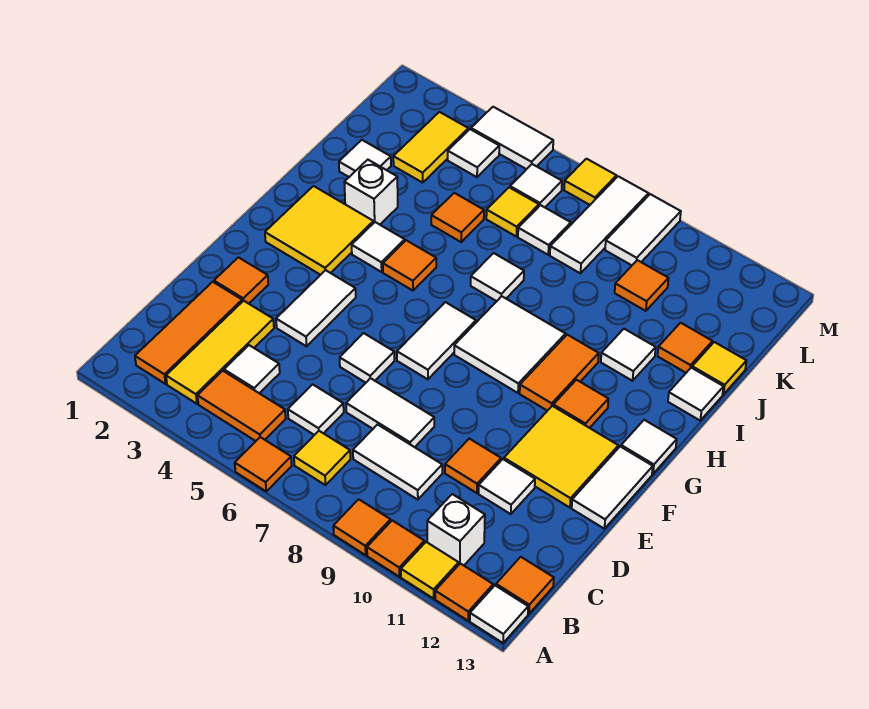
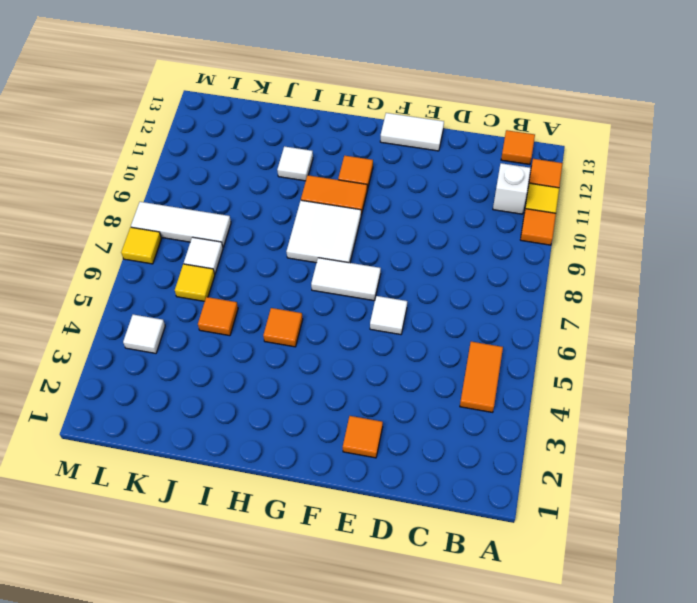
none -> orange 1x1 tile [235,437,292,491]
none -> orange 1x1 tile [333,499,391,555]
none -> white 1x1 tile [470,586,528,643]
none -> orange 1x3 tile [135,282,242,384]

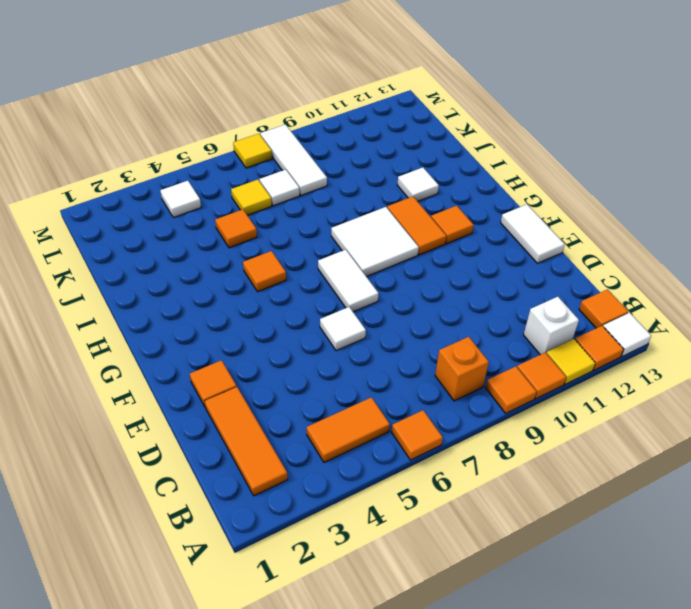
orange 1x1 brick [435,337,489,401] -> none
none -> yellow 1x3 tile [166,301,274,404]
none -> yellow 1x1 tile [294,431,350,485]
none -> white 1x1 tile [224,345,280,393]
none -> white 1x1 tile [288,384,344,435]

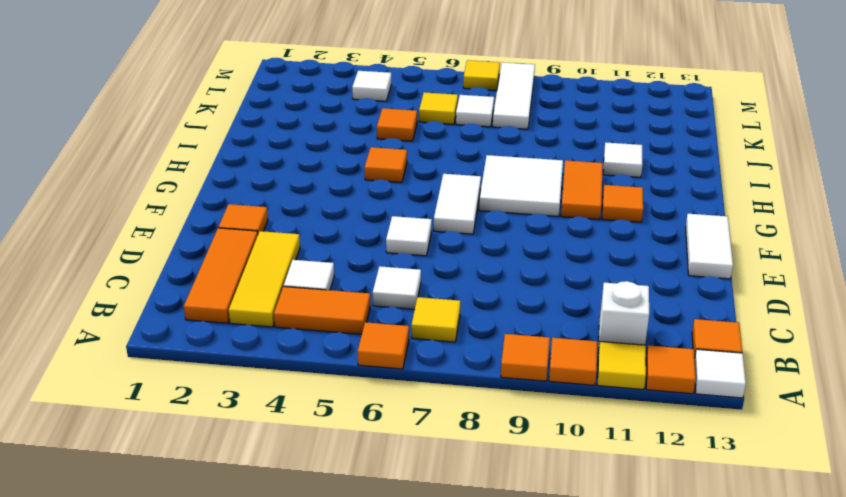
none -> white 1x2 tile [353,425,442,500]
none -> white 1x2 tile [346,378,434,447]
none -> orange 1x1 tile [445,439,501,493]
none -> white 1x1 tile [479,459,535,514]

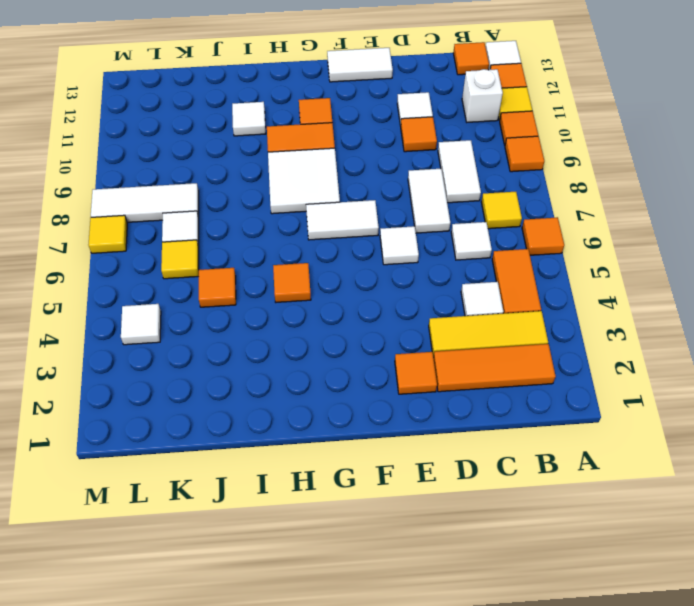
none -> white 1x2 tile [276,270,356,346]
none -> yellow 2x2 tile [504,406,618,508]
none -> yellow 2x2 tile [265,186,373,275]
none -> white 1x1 tile [621,420,677,474]

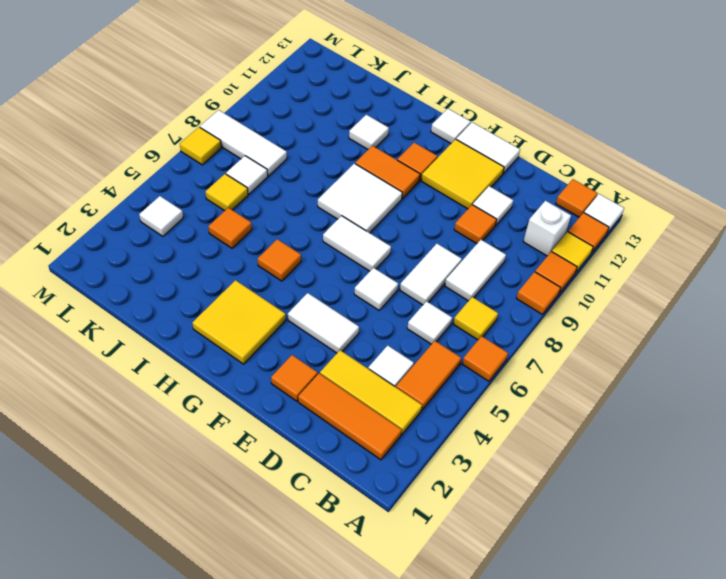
none -> white 1x1 tile [352,222,405,272]
none -> white 1x1 brick [344,160,398,225]
none -> white 1x1 tile [471,253,524,301]
none -> white 1x1 tile [668,368,723,420]

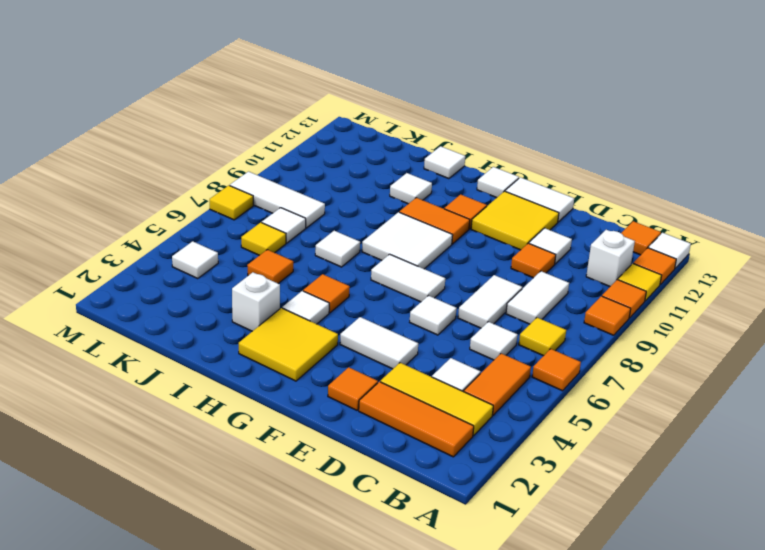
none -> white 1x1 tile [339,140,391,177]
none -> orange 1x1 tile [658,323,712,373]
none -> yellow 1x1 tile [692,342,746,395]
none -> yellow 1x2 tile [393,112,468,183]

